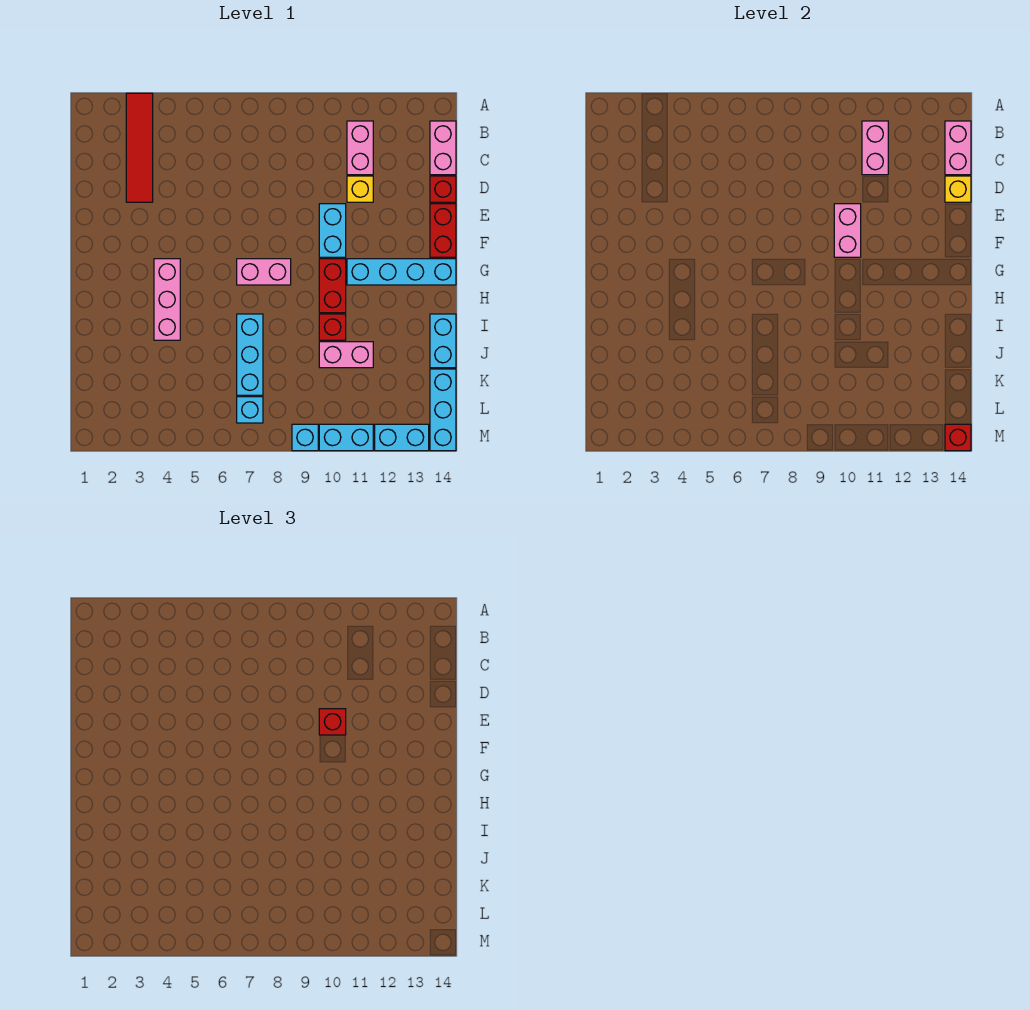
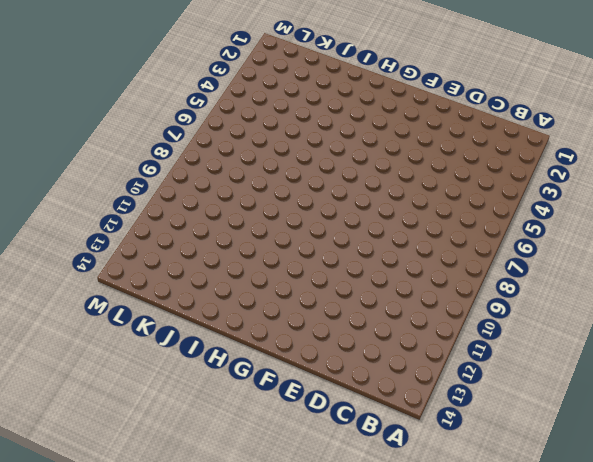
none -> red 1x4 tile [126,93,153,202]
none -> pink 1x2 brick [347,121,373,175]
none -> pink 1x2 brick [430,121,456,175]

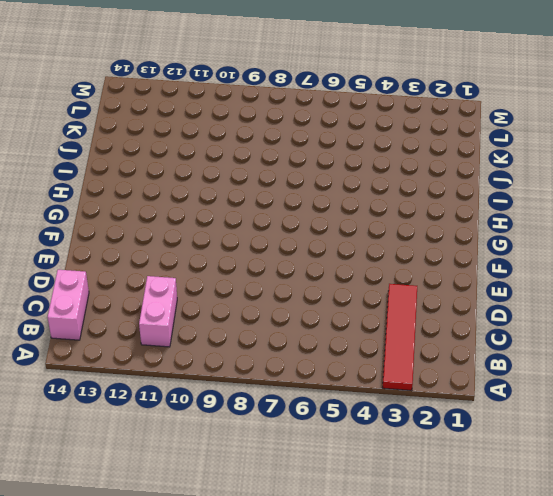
none -> yellow 1x1 brick [347,176,373,202]
none -> red 1x1 brick [430,176,456,202]
none -> cyan 1x2 brick [319,204,346,257]

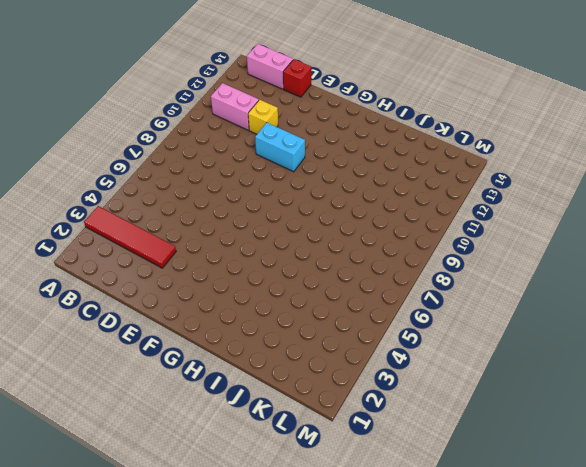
none -> red 1x2 brick [430,204,456,257]
none -> pink 1x3 brick [154,259,180,340]
none -> pink 1x2 brick [237,259,291,285]

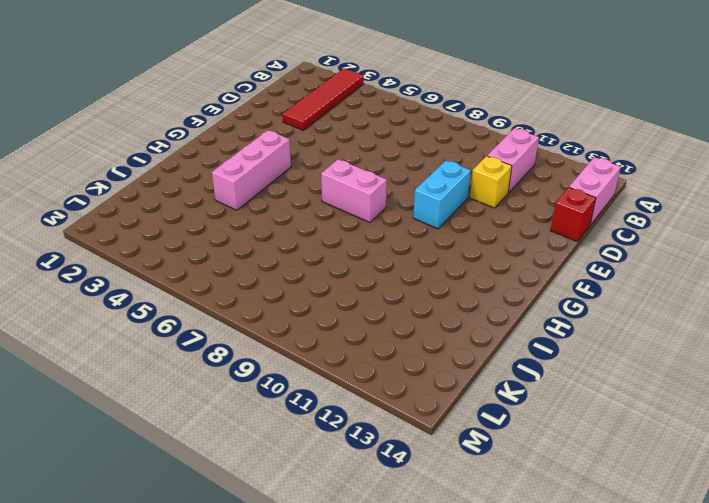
none -> red 1x2 brick [430,204,456,257]
none -> red 1x2 brick [319,259,346,313]
none -> cyan 1x4 brick [347,259,456,285]

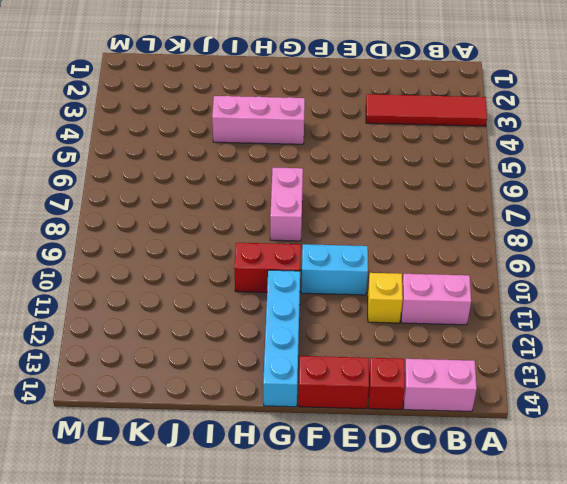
none -> cyan 1x3 brick [237,314,263,395]
none -> red 1x1 brick [319,314,346,340]
none -> cyan 1x2 brick [430,314,456,368]

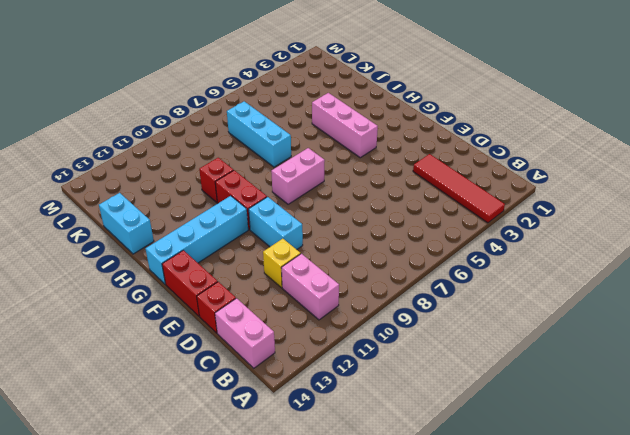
none -> pink 1x2 brick [319,342,373,368]
none -> cyan 1x3 brick [430,369,456,451]
none -> cyan 1x1 brick [237,397,263,423]

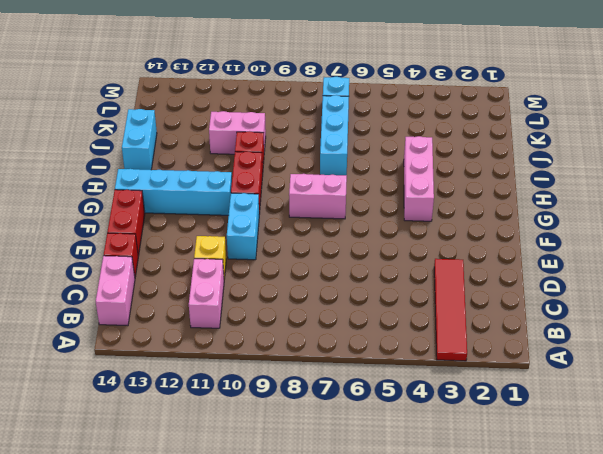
none -> cyan 1x3 brick [430,369,456,451]
none -> cyan 1x1 brick [292,424,318,451]
none -> cyan 1x2 brick [319,424,373,451]

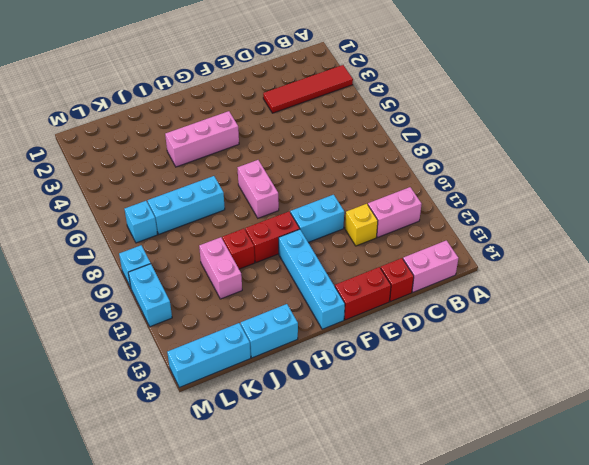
none -> cyan 1x2 brick [375,424,429,451]
none -> pink 1x2 brick [862,121,888,175]
none -> pink 1x2 brick [945,121,971,175]

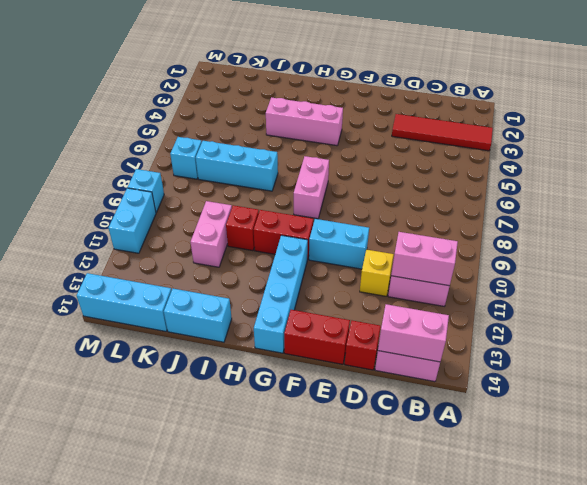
none -> cyan 1x2 brick [375,424,429,451]
none -> yellow 1x1 brick [945,176,971,202]
none -> pink 1x2 brick [834,204,861,257]

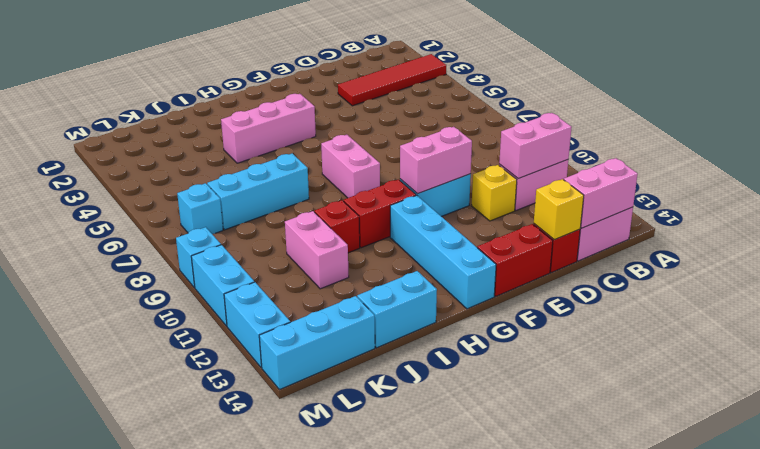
none -> red 1x1 brick [945,424,971,451]
none -> red 1x1 brick [319,709,346,735]

